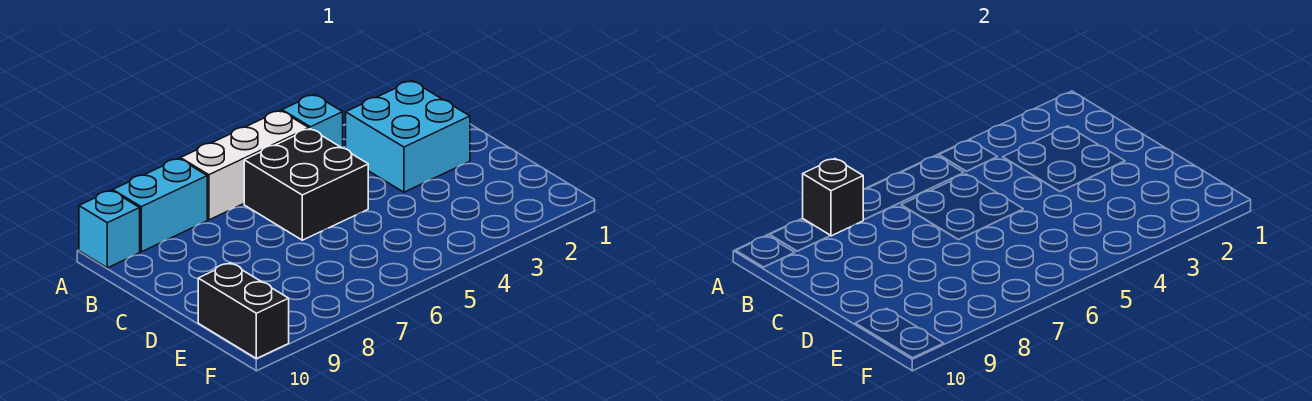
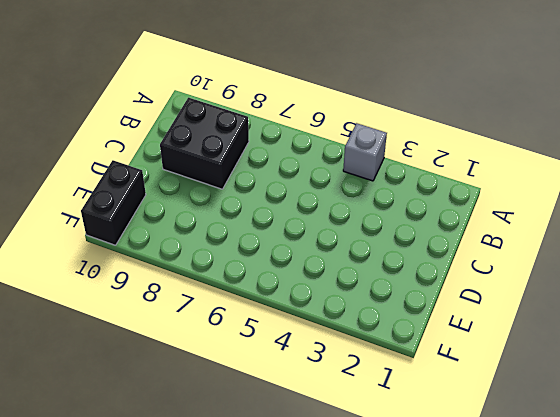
grey 1x1 brick [343,123,387,181] -> cyan 1x1 brick [282,95,343,148]
black 2x2 brick [160,98,249,189] -> black 2x2 brick moved to [244,129,368,240]
none -> white 1x3 brick [180,111,309,220]
none -> cyan 1x2 brick [113,159,207,252]

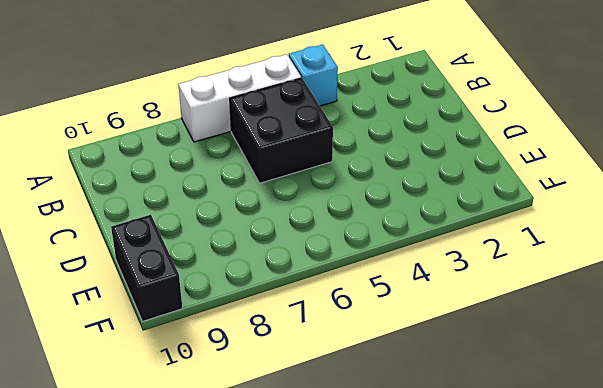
none -> cyan 1x2 brick [113,159,207,252]
none -> cyan 1x1 brick [79,191,140,268]

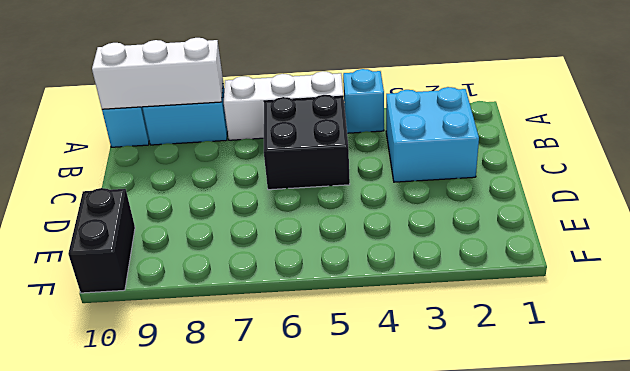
white 1x3 brick [92,38,223,109] -> black 1x1 brick [803,159,863,236]

